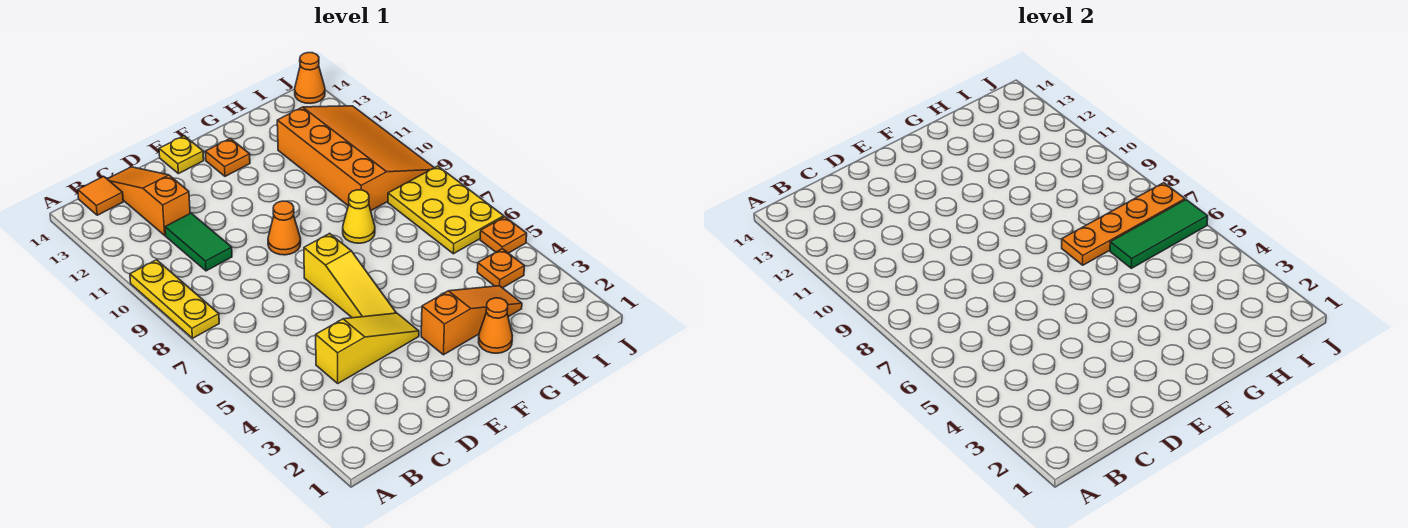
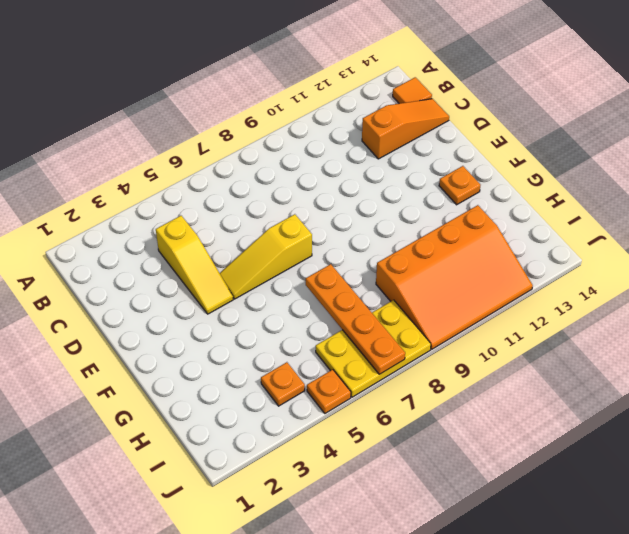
none -> yellow 1x3 plate [130,260,219,338]
none -> green 1x2 tile [165,213,232,271]
none -> orange 1x1 cone [268,201,301,255]

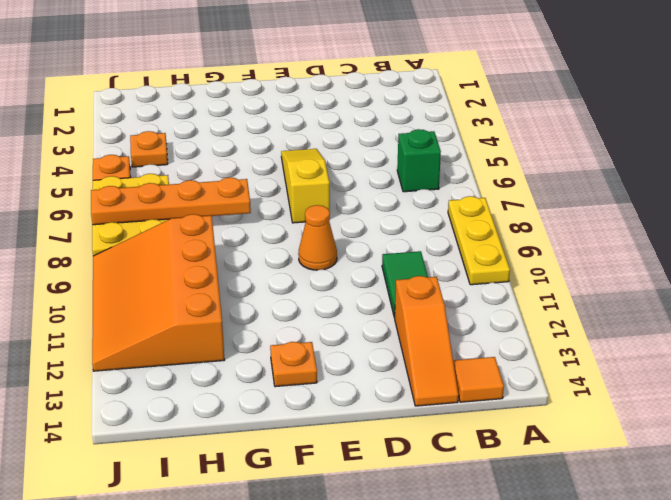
green 1x1 brick [397,129,441,192] -> none
none -> yellow 1x3 slope [316,313,419,383]
none -> yellow 1x1 plate [159,136,204,174]
none -> orange 1x3 slope [421,286,522,355]

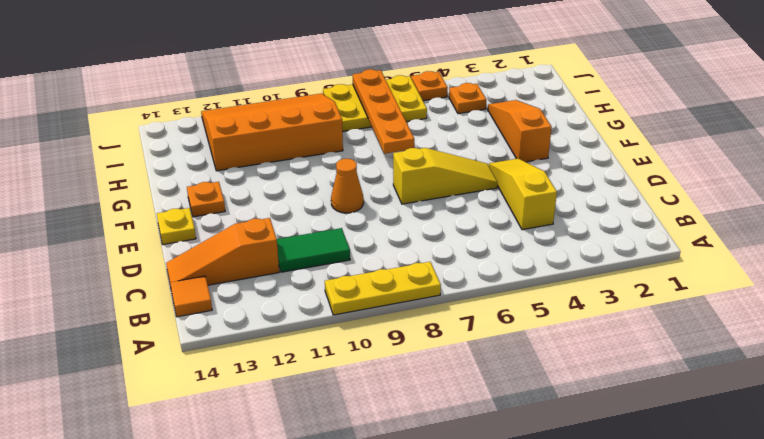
none -> orange 1x1 cone [479,298,512,353]
none -> yellow 1x1 cone [343,190,375,243]
none -> orange 1x1 cone [295,53,325,103]

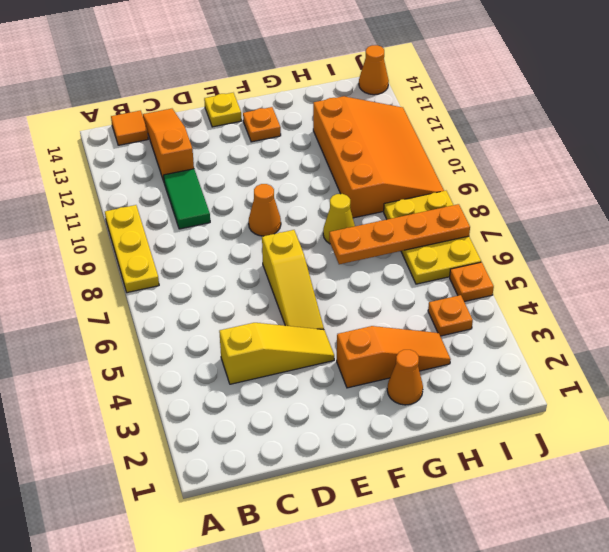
none -> green 1x3 tile [1110,200,1208,268]

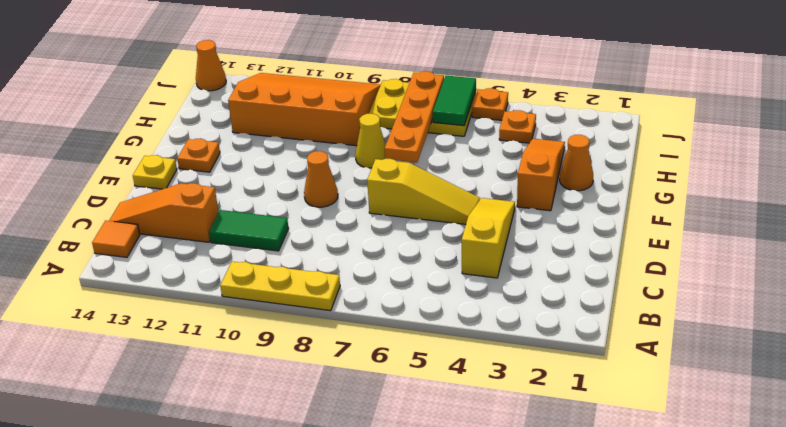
green 1x2 tile [433,76,476,126] -> green 1x3 tile [1110,200,1208,268]

